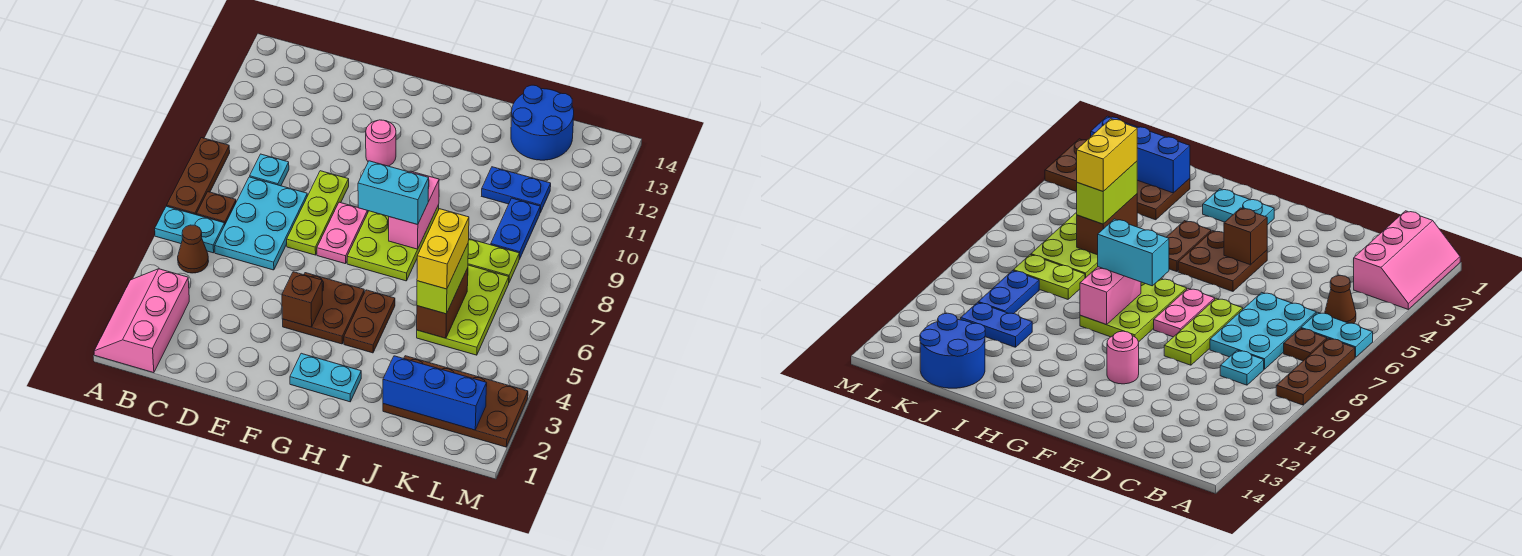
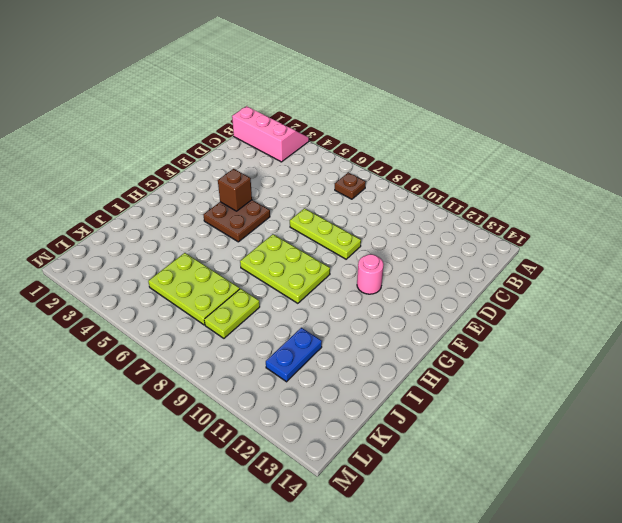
none -> cyan 1x2 plate [155,206,225,253]
none -> brown 1x3 plate [167,138,230,215]
none -> brown 1x1 cone [178,225,209,273]

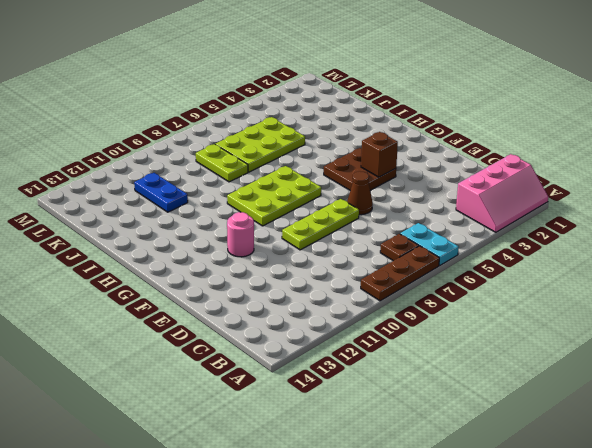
brown 1x1 cone [347,171,373,215] -> brown 1x1 cone moved to [178,225,209,273]
none -> cyan 2x3 plate [215,177,307,270]
none -> cyan 1x1 plate [250,154,289,186]
none -> pink 1x2 plate [317,202,368,264]

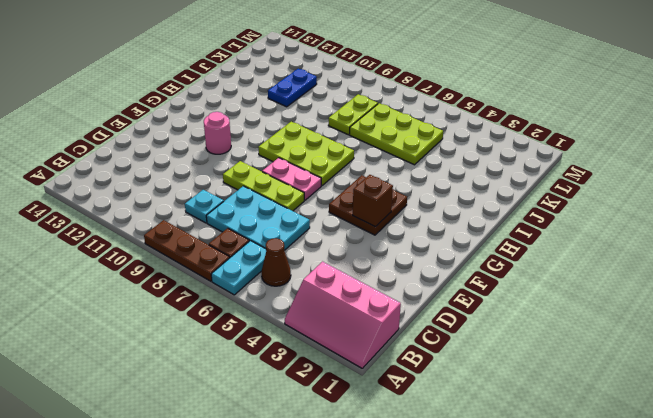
none -> cyan 1x2 plate [290,353,361,402]
none -> brown 1x2 plate [344,290,395,353]
none -> brown 2x4 plate [383,356,528,447]

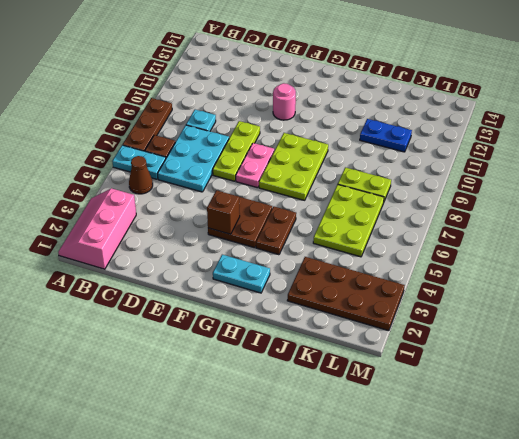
none -> blue 2x2 round brick [511,85,574,160]
none -> blue 1x2 plate [491,198,540,259]
none -> pink 1x2 brick [389,171,439,249]

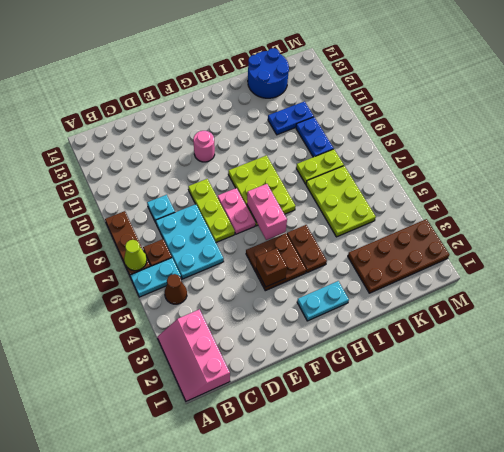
lime 1x1 cone [124,240,147,271] -> none
pink 1x2 brick [247,184,287,240] -> pink 1x2 brick moved to [389,171,439,249]
none -> blue 1x3 brick [383,356,486,430]
none -> brown 1x2 brick [417,268,468,338]
none -> cyan 1x2 brick [358,161,429,225]

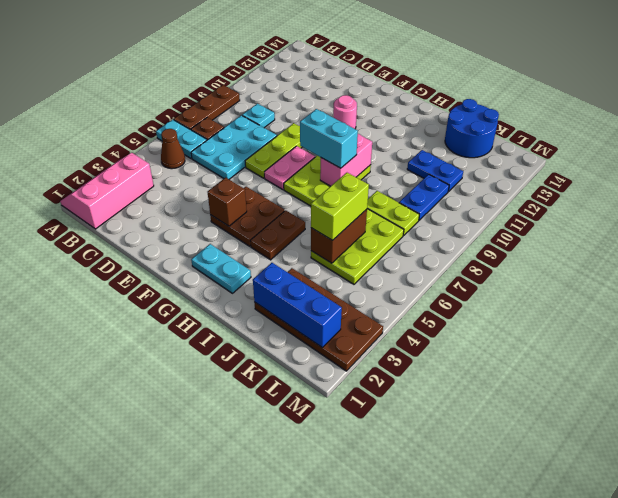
none -> yellow 1x2 brick [417,209,469,289]

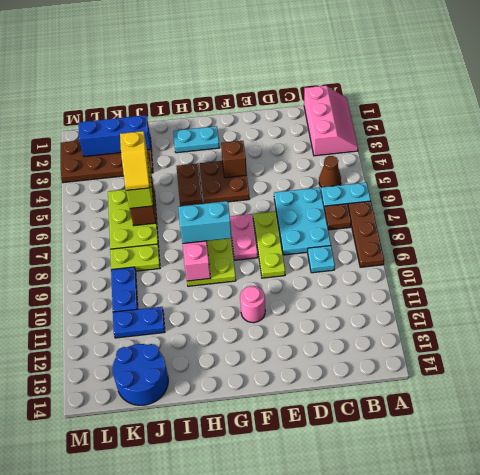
yellow 1x2 slope [120,131,150,191] -> yellow 1x2 brick [417,209,469,289]

